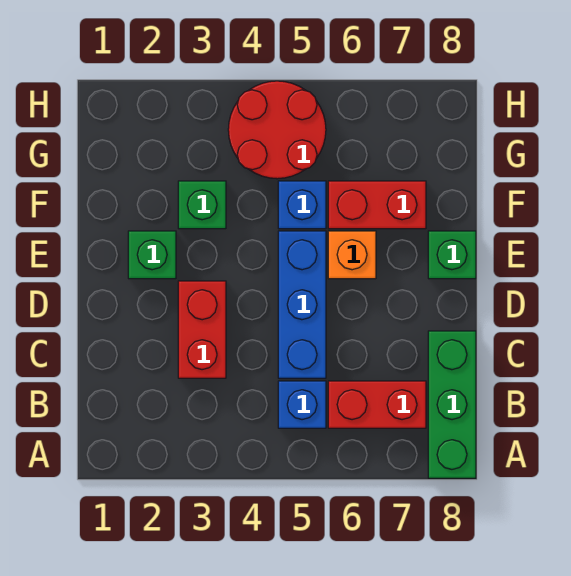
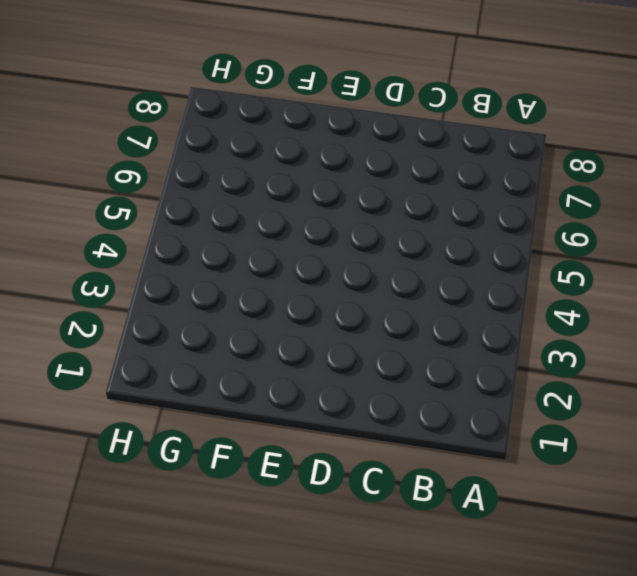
none -> green 1x3 brick [428,331,476,478]
none -> blue 1x1 brick [278,381,326,428]
none -> red 1x2 brick [328,381,426,428]

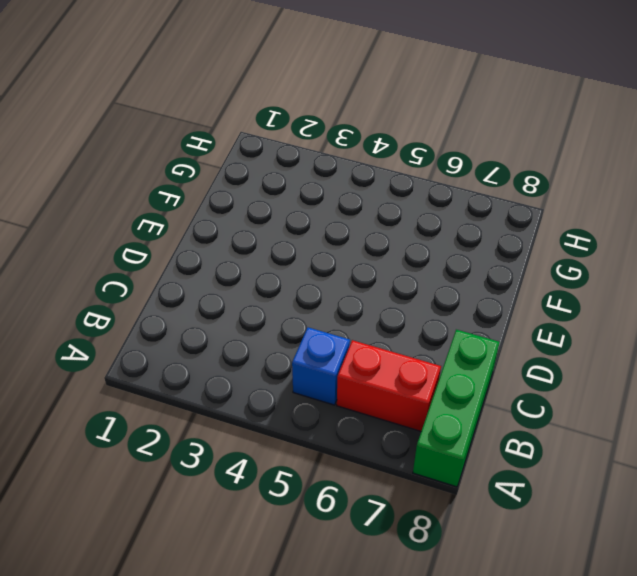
none -> red 1x2 brick [178,281,226,378]
none -> blue 1x3 brick [278,231,326,378]
none -> green 1x1 brick [128,231,176,279]

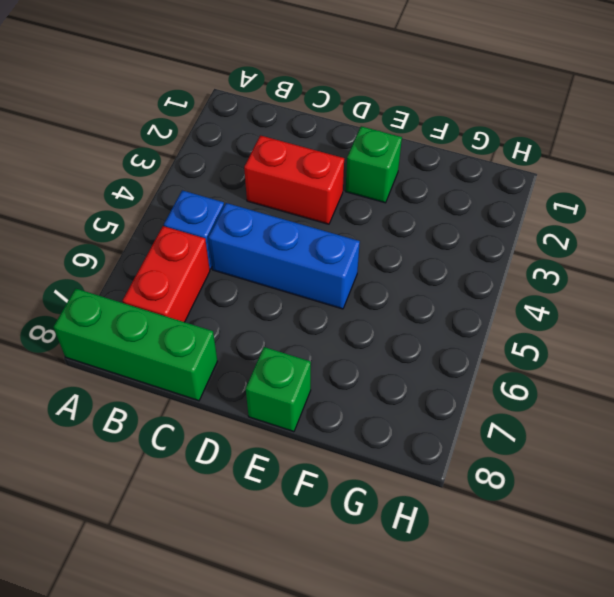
none -> orange 1x1 brick [328,231,376,279]
none -> green 1x1 brick [178,181,226,229]
none -> blue 1x1 brick [278,181,326,229]

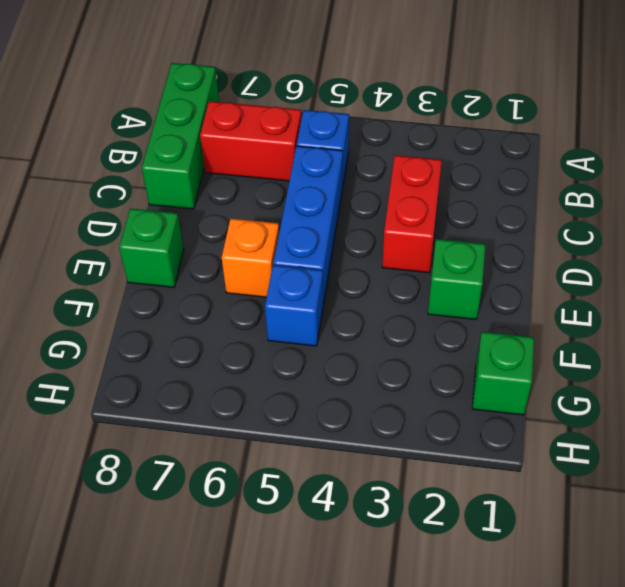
green 1x1 brick [472,332,534,415] -> green 1x1 brick moved to [178,181,226,229]
none -> red 1x2 brick [328,181,426,229]
none -> red 2x2 round brick [228,81,326,179]

